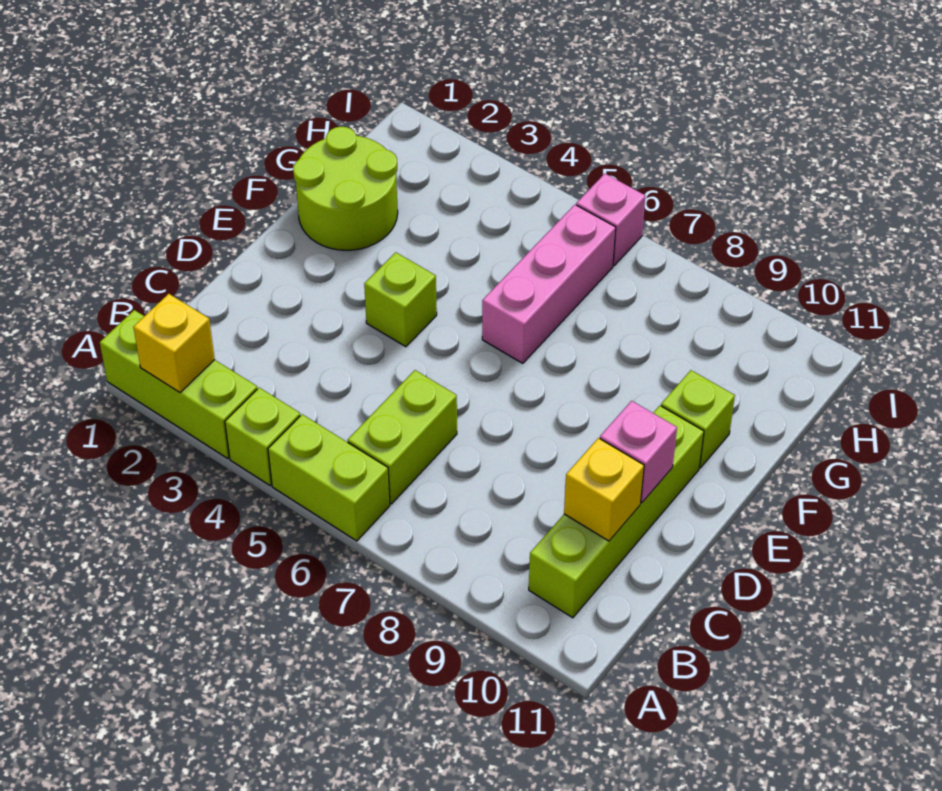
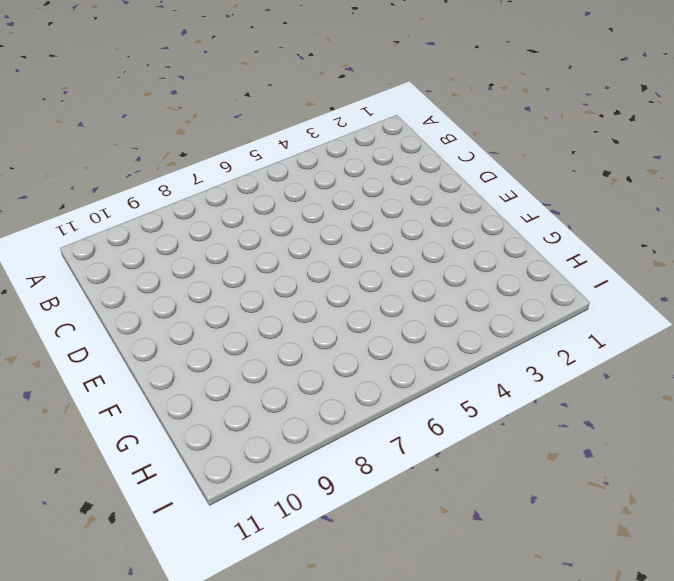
none -> lime 1x3 brick [100,310,257,459]
none -> lime 1x1 brick [225,388,300,485]
none -> lime 1x2 brick [268,414,390,541]

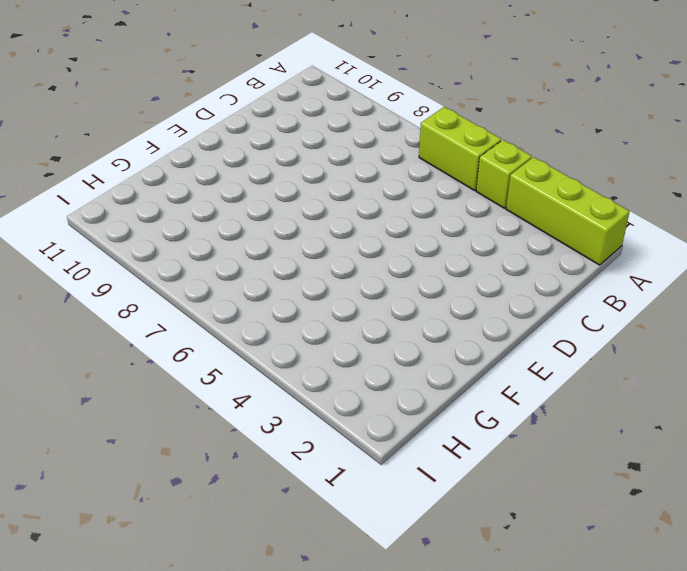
none -> lime 1x2 brick [348,370,457,504]
none -> lime 1x4 brick [529,406,704,618]
none -> lime 1x1 brick [364,252,437,347]

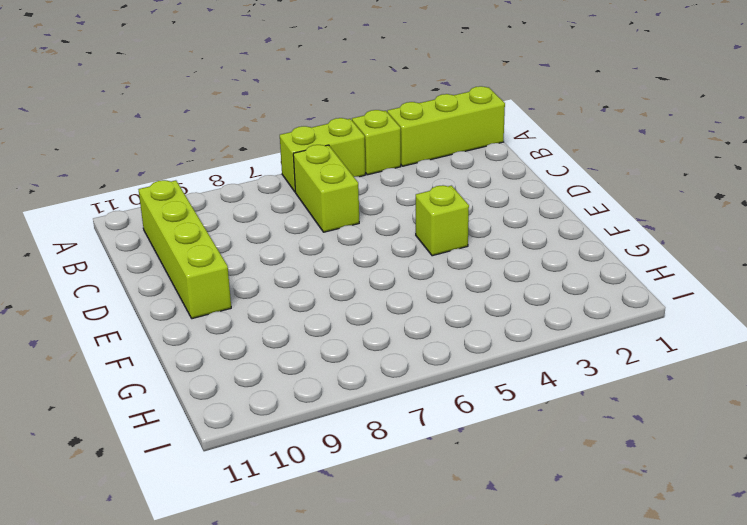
none -> lime 2x2 round brick [293,127,398,250]
none -> pink 1x3 brick [482,205,616,363]
none -> lime 1x1 brick [661,370,735,468]

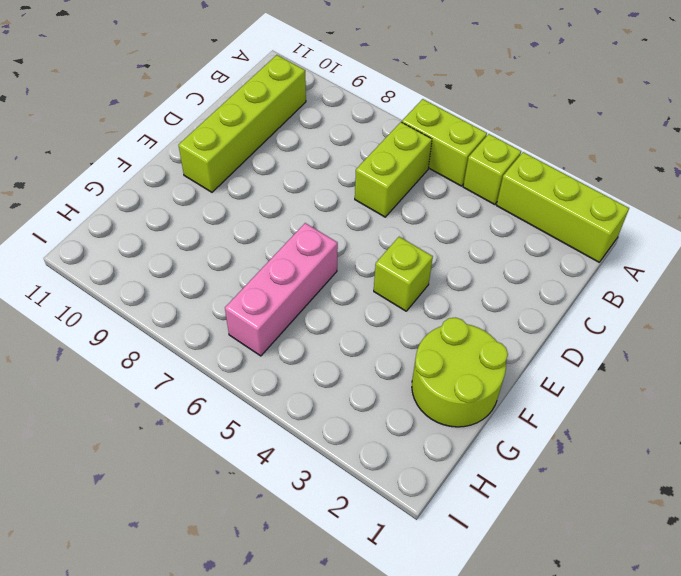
none -> lime 1x1 brick [661,370,735,468]
none -> pink 1x1 brick [576,174,646,265]
none -> yellow 1x1 brick [133,294,215,392]

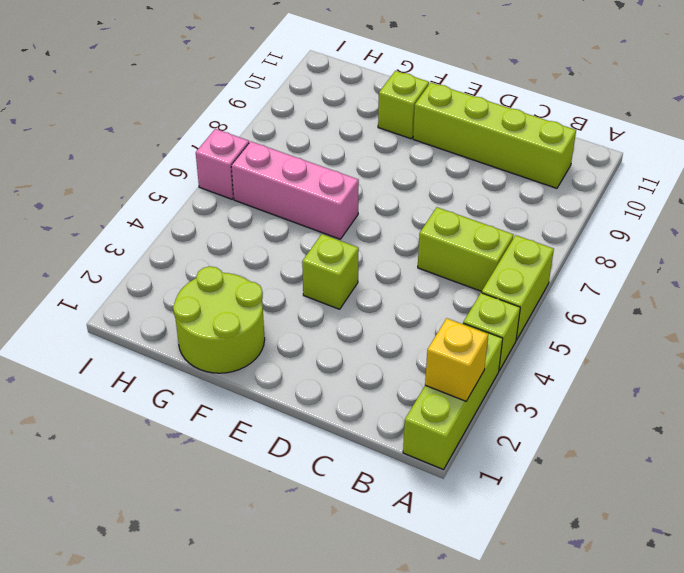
none -> yellow 1x1 brick [564,438,644,541]
none -> pink 1x1 brick [600,401,677,503]

